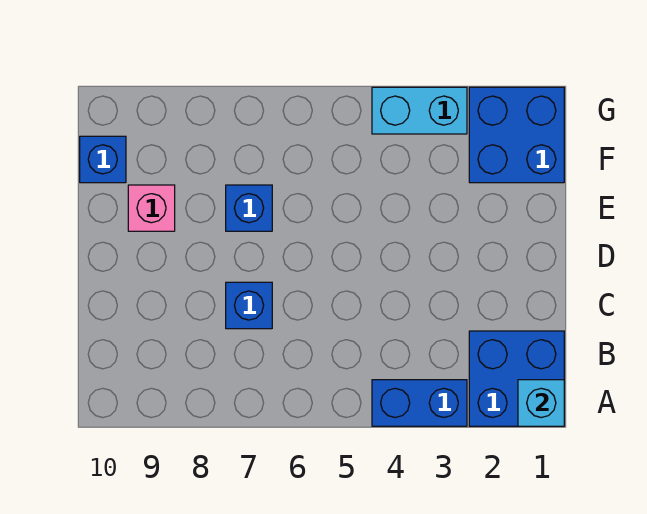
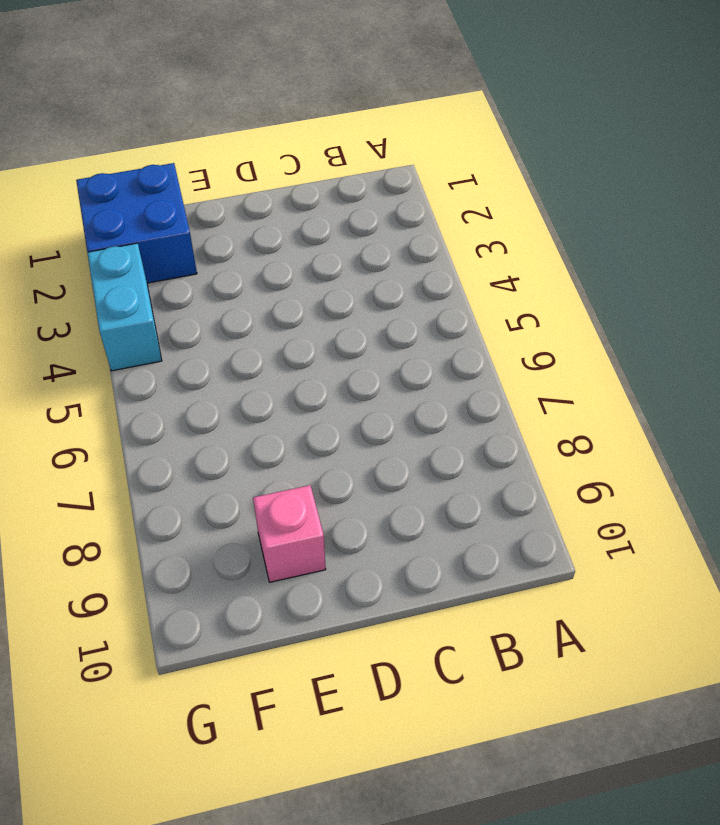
none -> blue 2x2 brick [469,331,564,426]
none -> blue 1x2 brick [372,380,467,426]

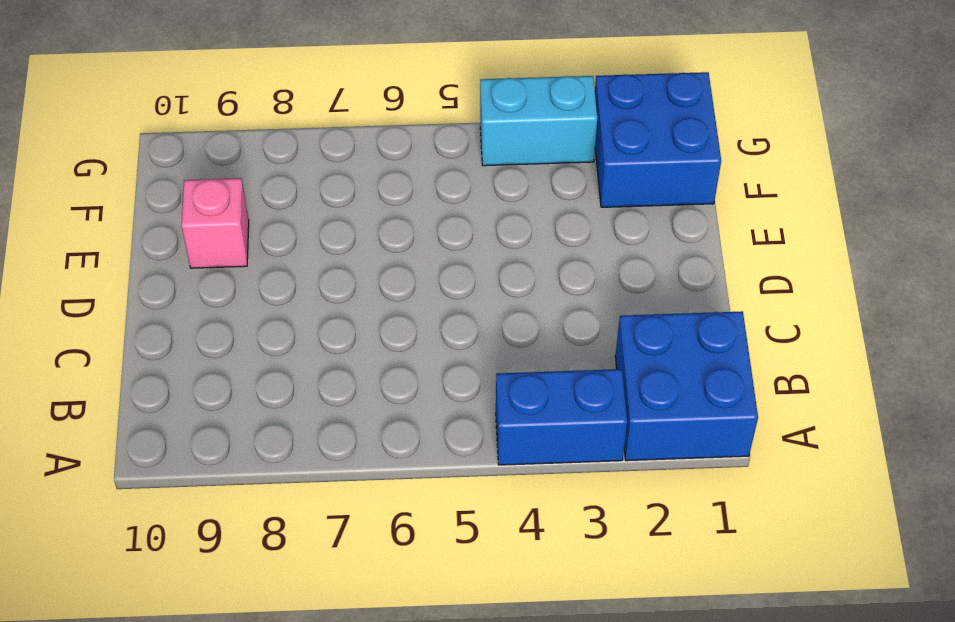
none -> blue 1x1 brick [226,282,272,329]
none -> blue 1x1 brick [226,185,272,231]

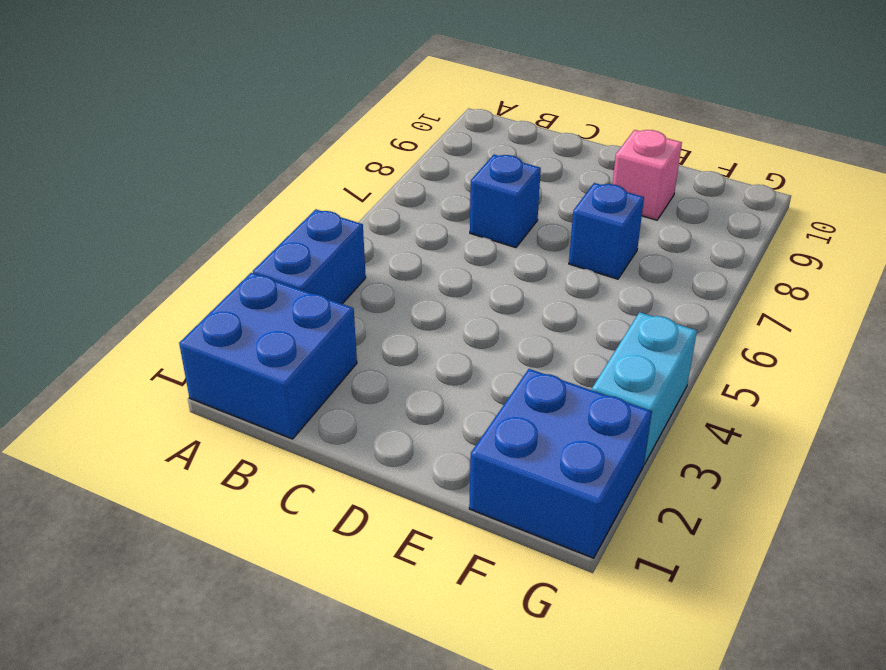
none -> blue 1x1 brick [80,136,126,183]
none -> cyan 1x1 brick [518,380,564,426]

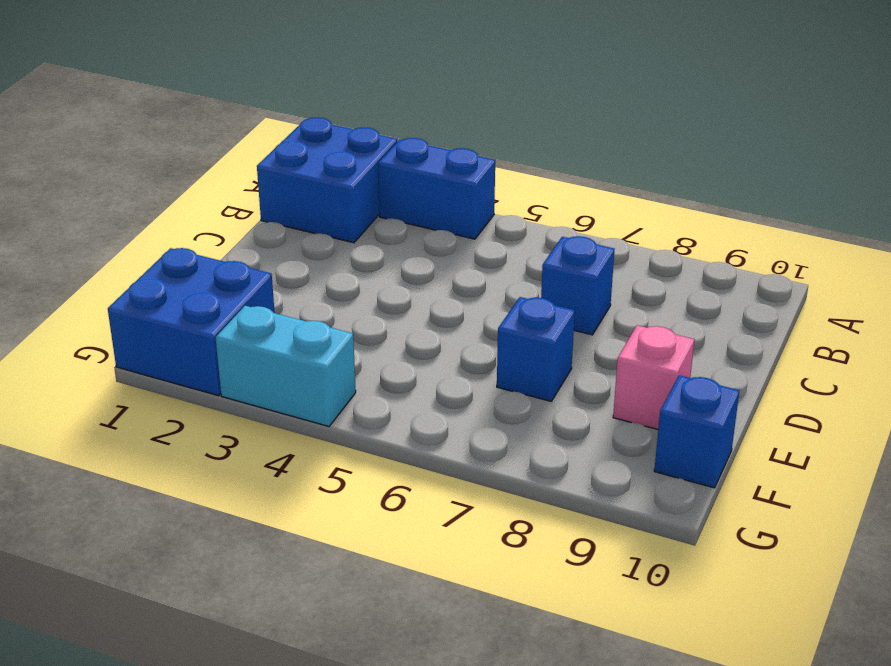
none -> cyan 1x1 brick [518,380,564,426]

